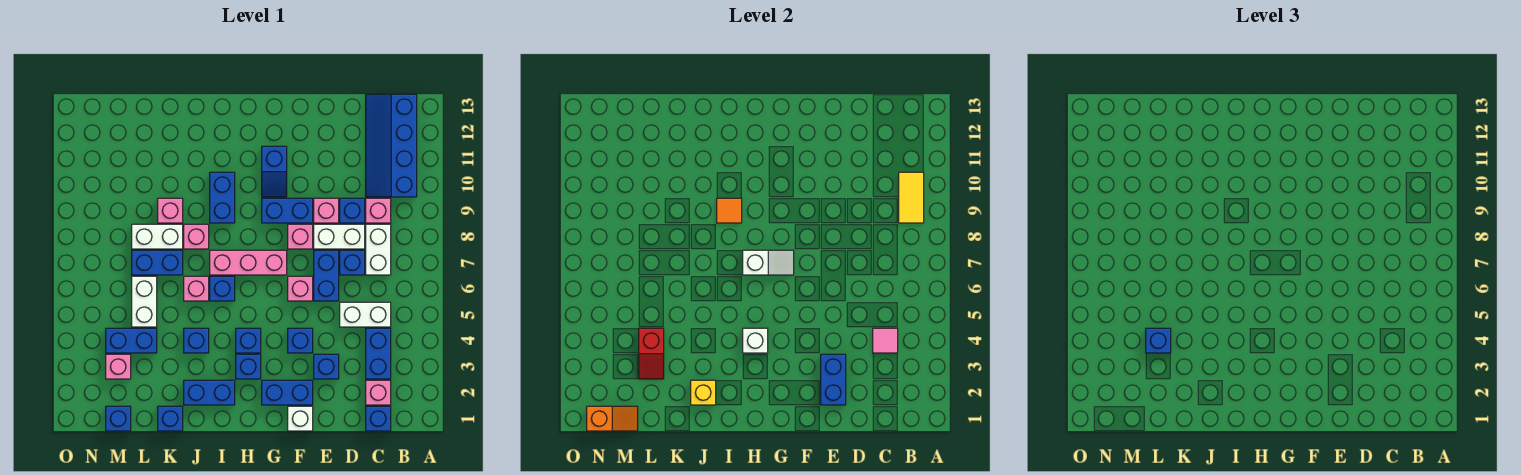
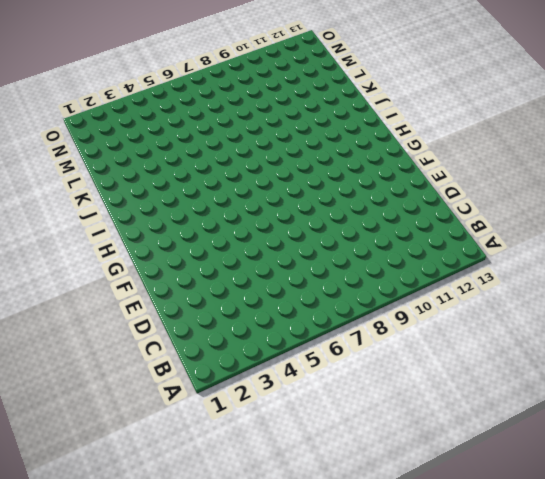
none -> blue 2x4 slope [366,94,417,197]
none -> blue 1x1 brick [366,406,391,431]
none -> pink 1x1 brick [366,380,391,405]
none -> blue 1x2 brick [366,328,391,379]

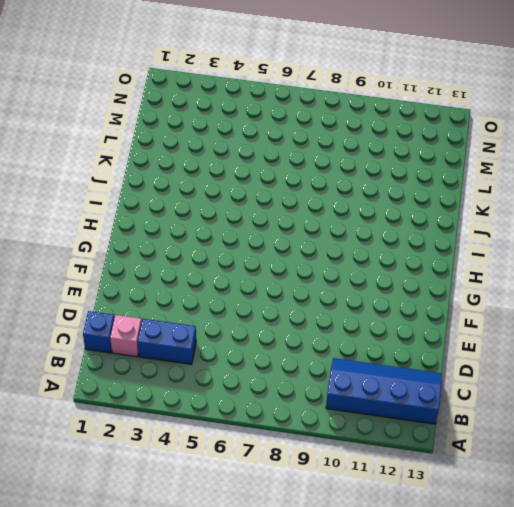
none -> white 1x2 brick [340,302,391,327]
none -> white 1x2 brick [366,224,391,275]
none -> pink 1x1 brick [366,198,391,223]
none -> blue 1x1 brick [340,250,365,275]

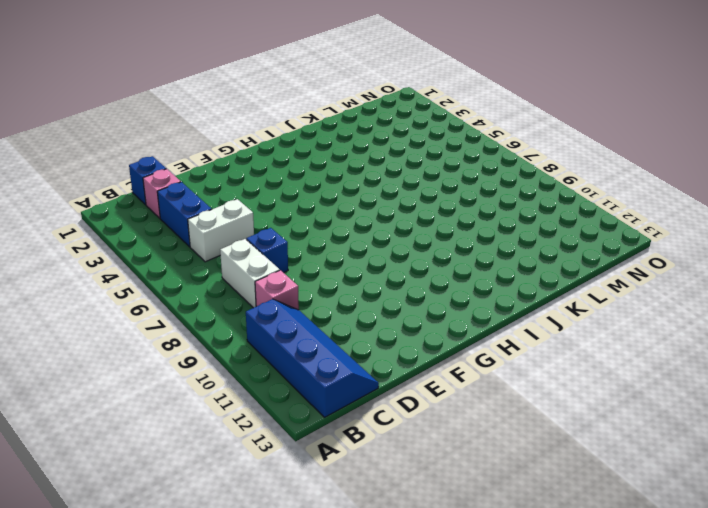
none -> white 1x2 brick [314,224,365,249]
none -> blue 1x1 brick [340,198,365,223]
none -> blue 1x1 brick [314,354,339,379]
none -> blue 1x2 brick [314,250,339,301]

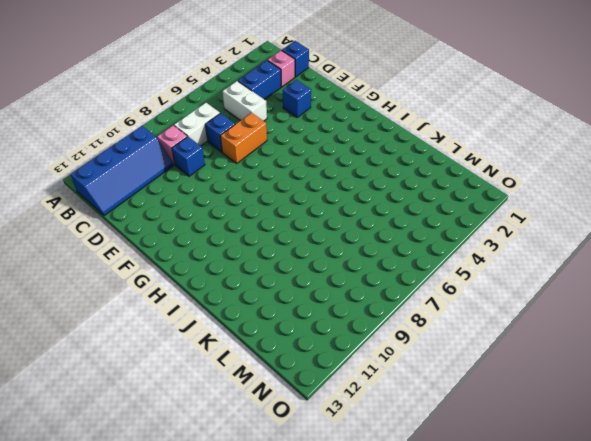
orange 1x2 brick [220,113,267,163] -> blue 1x2 brick [314,250,339,301]
none -> white 1x2 brick [314,224,365,249]
none -> pink 1x1 brick [314,198,339,223]
none -> white 1x1 brick [288,406,313,431]
none -> blue 1x2 brick [262,380,313,405]

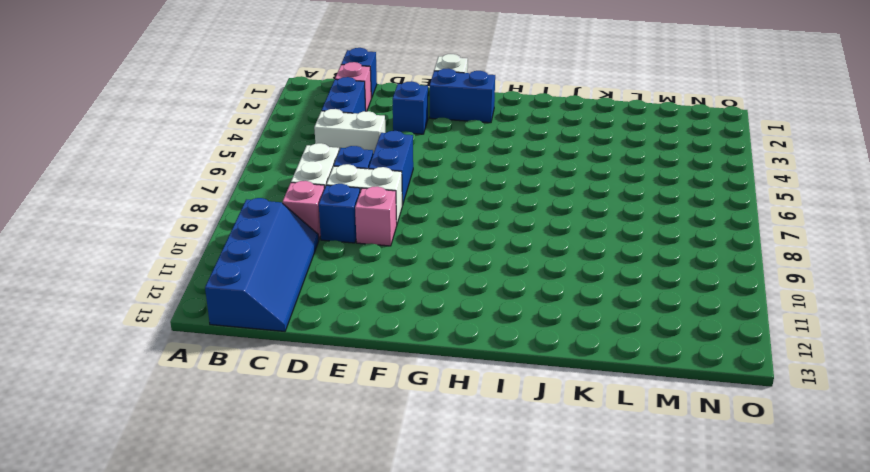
none -> blue 1x1 brick [288,328,313,353]
none -> pink 1x1 brick [288,276,313,301]
none -> pink 1x1 brick [288,224,313,249]
none -> blue 1x2 brick [262,198,313,223]

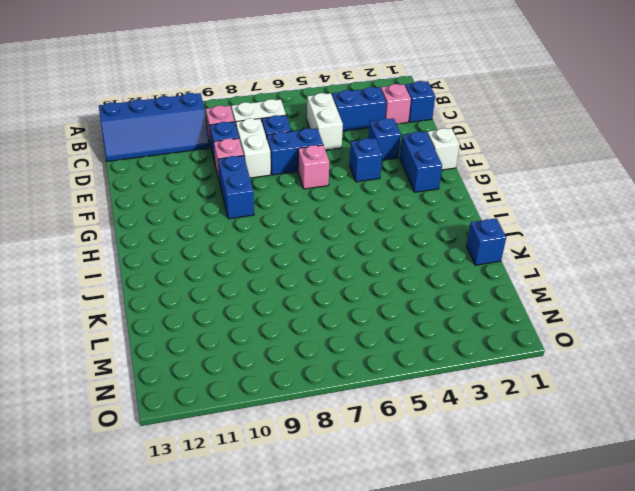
none -> pink 1x1 brick [288,224,313,249]
none -> pink 1x3 brick [210,250,287,275]
none -> blue 1x2 slope [262,146,287,197]
none -> blue 1x1 brick [236,354,261,379]

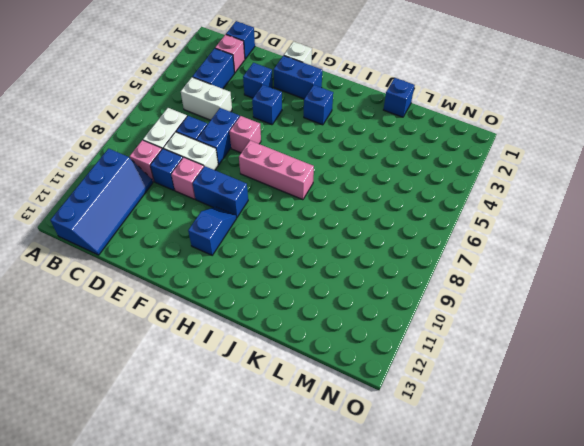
none -> pink 1x1 brick [288,224,313,249]
none -> blue 1x1 brick [236,328,261,353]
none -> blue 1x2 brick [184,380,235,405]
none -> blue 1x1 brick [210,276,235,301]

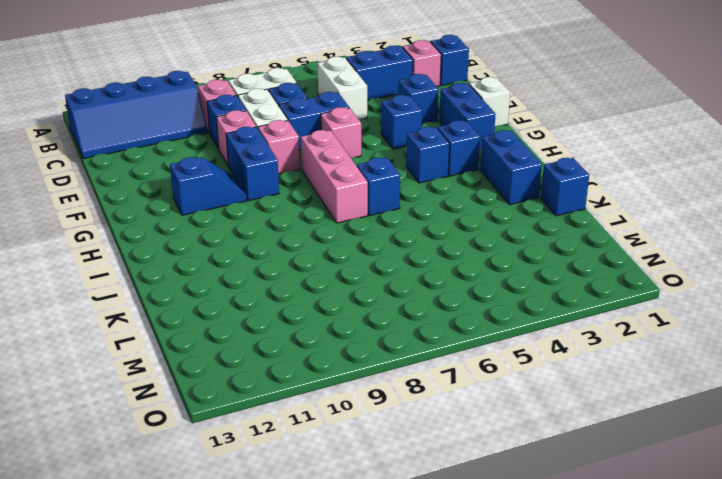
none -> blue 1x2 brick [210,172,235,223]
none -> blue 1x1 brick [184,328,209,353]
none -> pink 1x1 brick [184,276,209,301]
none -> pink 1x1 brick [184,224,209,249]

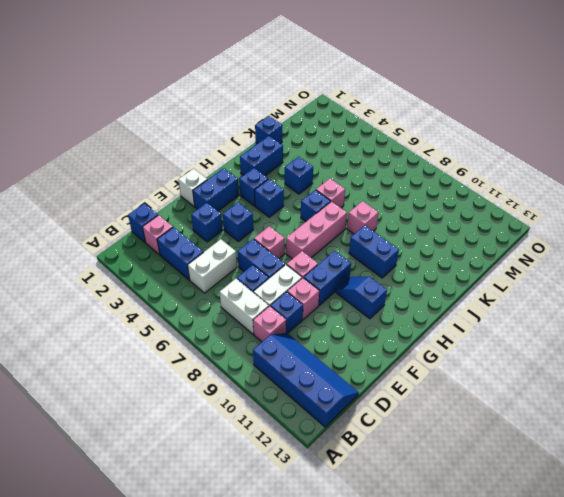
none -> blue 1x2 brick [132,250,183,275]
none -> white 1x2 brick [132,224,183,249]
none -> pink 1x1 brick [158,198,183,223]
none -> blue 1x2 brick [106,328,157,353]

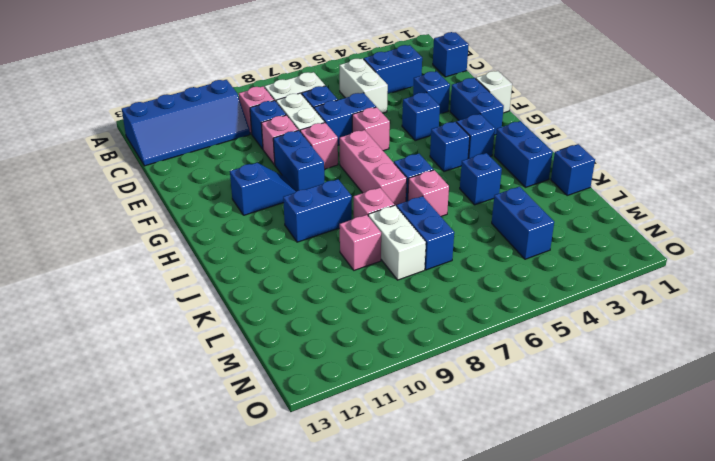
none -> pink 1x1 brick [366,380,391,405]
none -> white 1x2 brick [132,276,157,327]
none -> blue 1x1 brick [106,406,131,431]
none -> pink 1x1 brick [106,354,131,379]

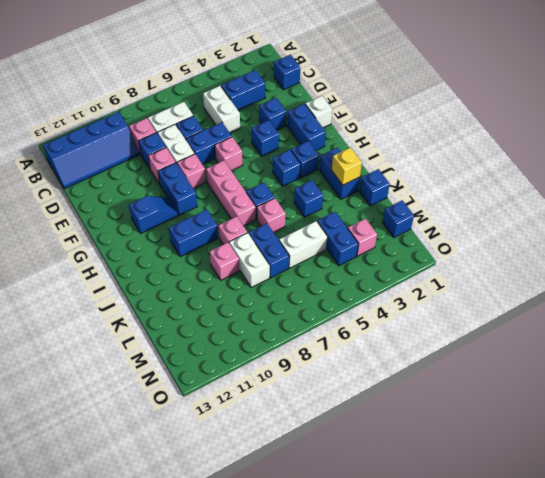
none -> pink 1x1 brick [366,380,391,405]
none -> yellow 1x2 tile [899,172,924,223]
none -> pink 1x1 tile [873,328,898,353]
none -> blue 1x2 brick [821,354,846,405]

